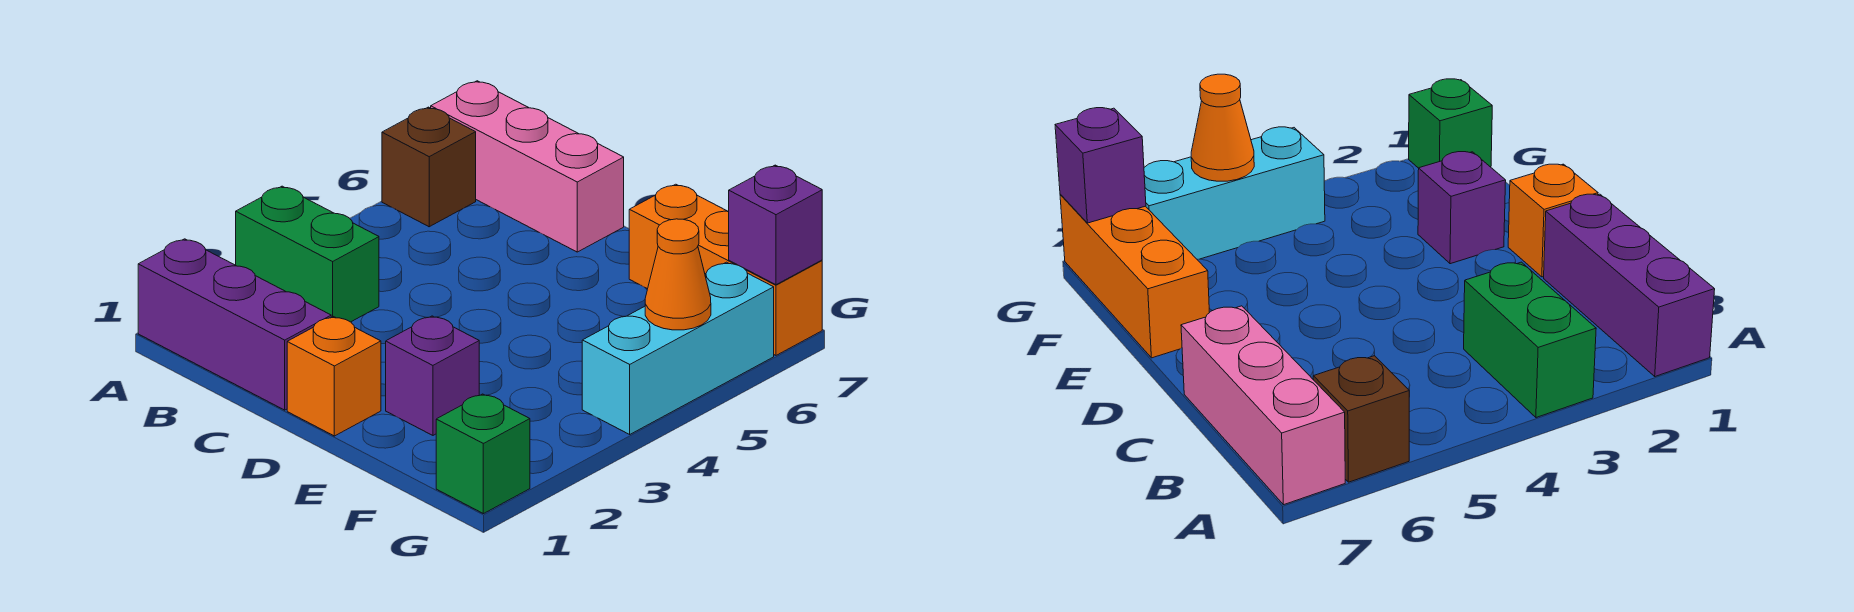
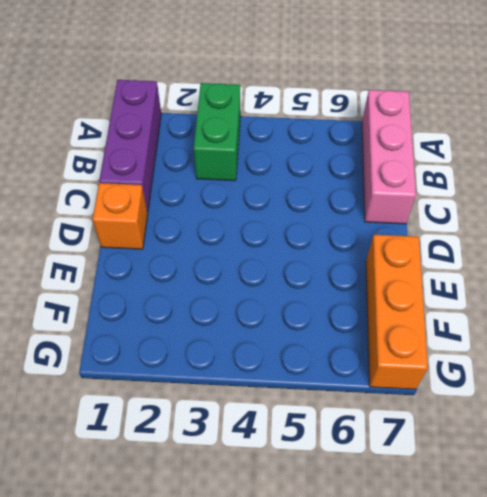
none -> brown 1x1 brick [382,107,476,227]
none -> purple 1x1 brick [386,316,479,435]

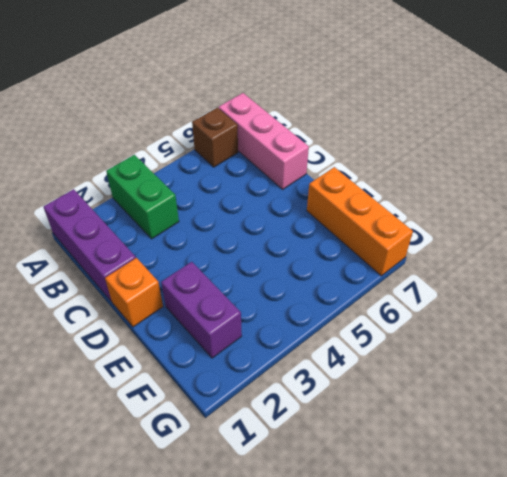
purple 1x2 brick [161,262,242,358] -> purple 1x1 brick [386,316,479,435]
none -> green 1x1 brick [436,394,530,514]
none -> cyan 1x3 brick [582,262,774,434]

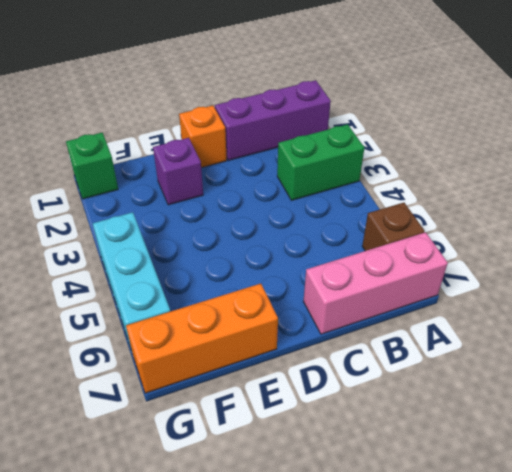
none -> orange 1x1 cone [645,219,711,330]
none -> purple 1x1 brick [729,165,822,285]

